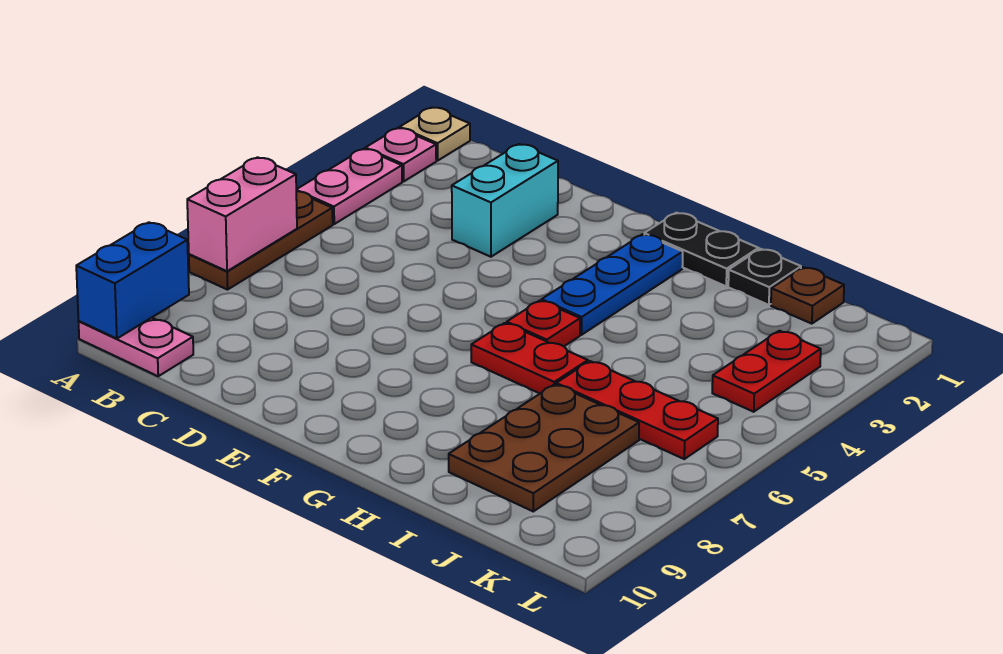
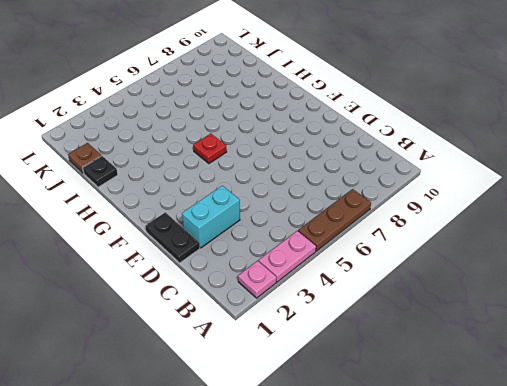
black 1x2 plate [145,212,200,263] -> black 1x2 plate moved to [644,213,759,286]
none -> tan 1x1 plate [400,108,470,160]
none -> pink 1x2 plate [79,318,193,376]
none -> blue 1x3 plate [542,234,683,335]

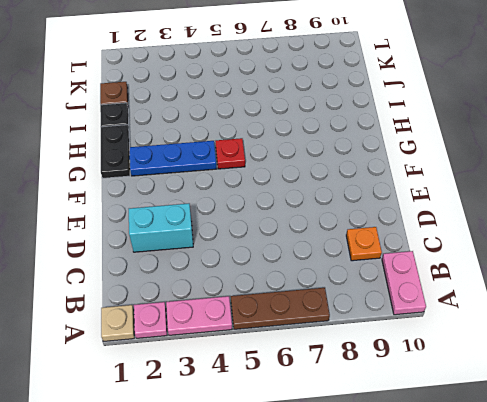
orange 1x1 plate [346,227,382,261] -> none
none -> red 1x2 plate [471,323,588,393]
none -> red 1x3 plate [556,361,718,459]
none -> brown 2x3 plate [449,384,639,511]

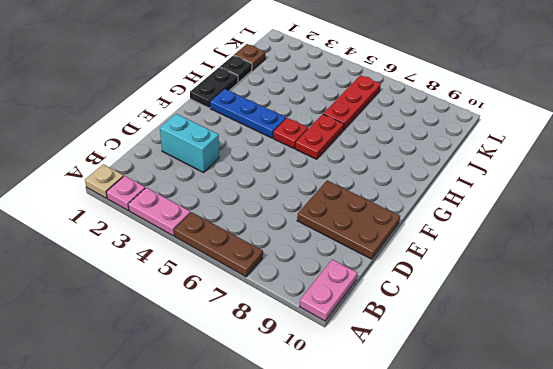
brown 2x3 plate [297,180,400,259] -> brown 2x3 plate moved to [449,384,639,511]
none -> red 1x2 plate [712,331,821,412]
none -> pink 1x2 brick [187,157,297,271]
none -> blue 1x2 brick [76,222,189,339]

